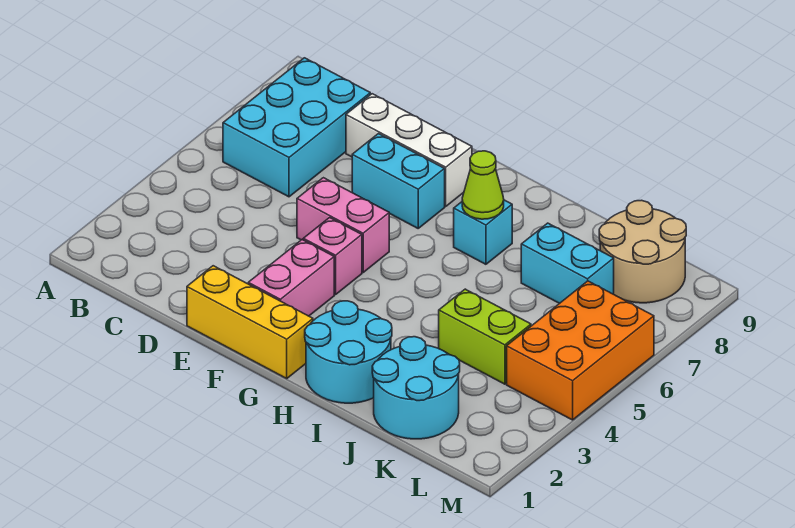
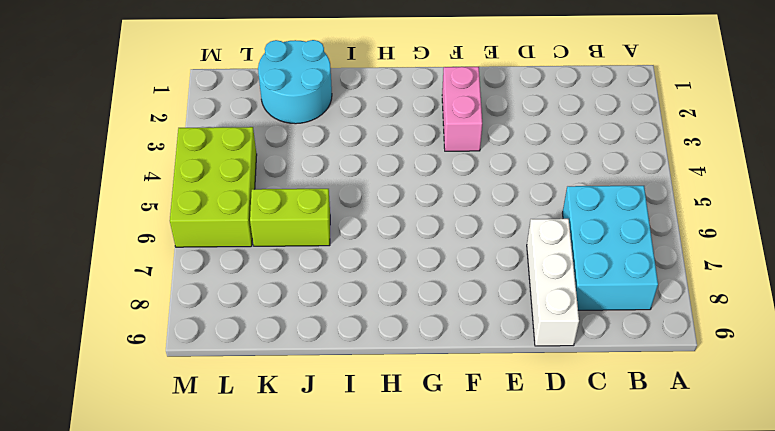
white 1x3 brick [527,219,579,346] -> white 1x3 brick turned to [346,94,472,206]
lime 1x2 brick [250,189,330,246] -> lime 1x2 brick moved to [439,289,531,384]
lime 2x3 brick [170,127,257,247] -> orange 2x3 brick [507,281,654,420]
none -> yellow 1x3 brick [187,266,313,378]
none -> pink 1x2 brick [297,178,389,272]
none -> cyan 1x2 brick [352,134,445,228]

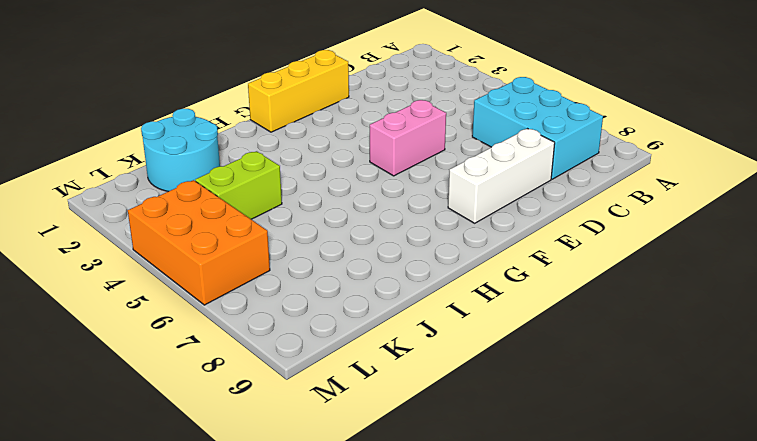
none -> cyan 1x2 brick [352,134,445,228]
none -> pink 1x2 brick [248,240,334,316]
none -> pink 1x1 brick [303,218,362,295]

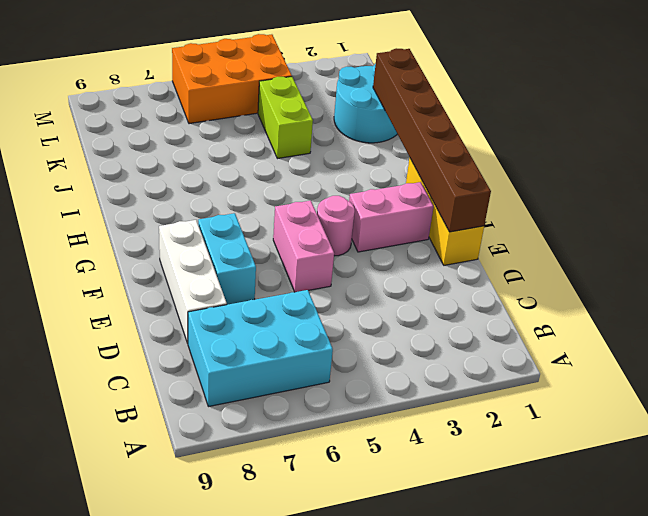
brown 1x6 brick [373,48,491,232] -> none
pink 1x1 round brick [317,196,355,256] -> pink 1x1 brick [303,218,362,295]
none -> cyan 2x2 round brick [305,301,392,403]
none -> cyan 1x1 brick [454,200,512,264]
none -> cyan 1x2 brick [521,223,614,303]

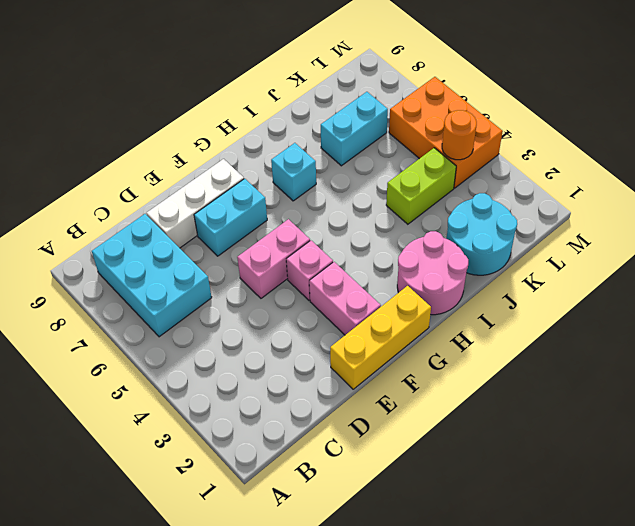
pink 2x2 round brick [397,231,468,315] -> cyan 2x2 round brick [305,301,392,403]
orange 1x1 round brick [442,110,477,160] -> none
none -> tan 2x2 round brick [599,200,686,303]
none -> lime 1x1 cone [462,151,504,219]

